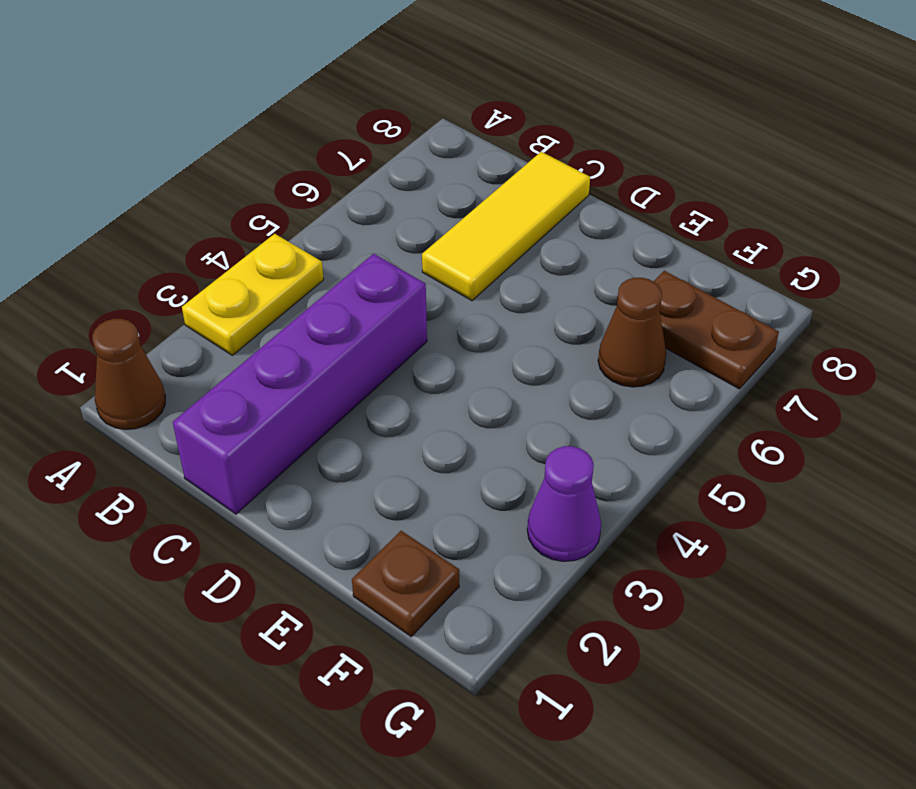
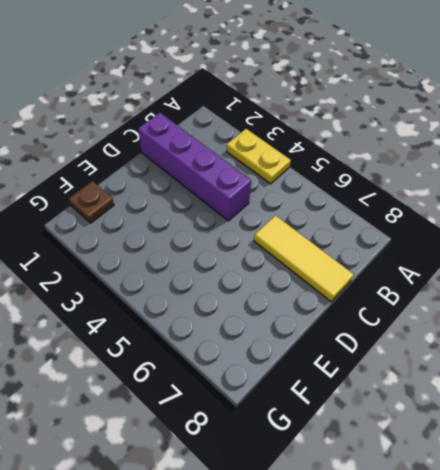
none -> brown 1x1 cone [92,319,166,429]
none -> brown 1x1 cone [598,278,666,387]

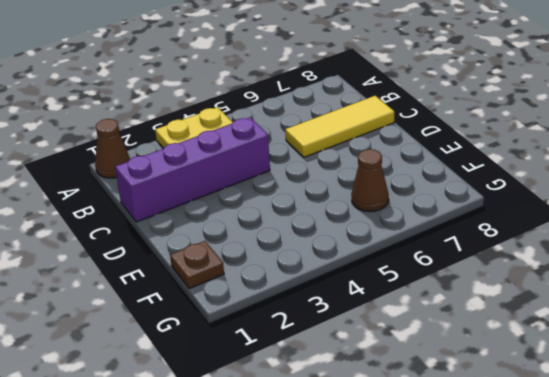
none -> brown 1x2 plate [654,271,779,389]
none -> purple 1x1 cone [527,446,601,561]

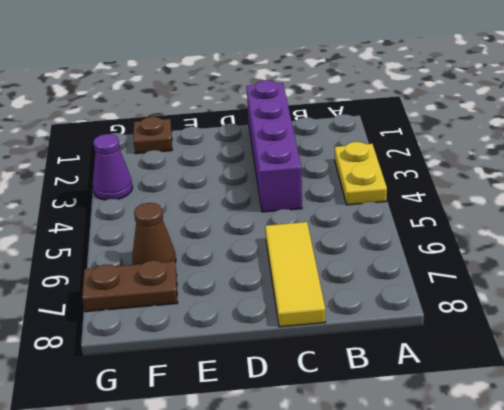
none -> brown 1x1 cone [92,319,166,429]

